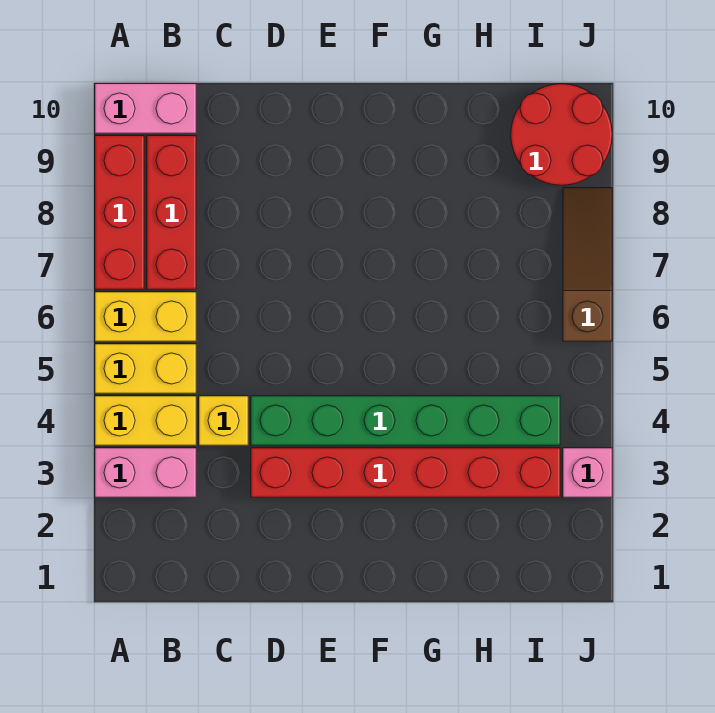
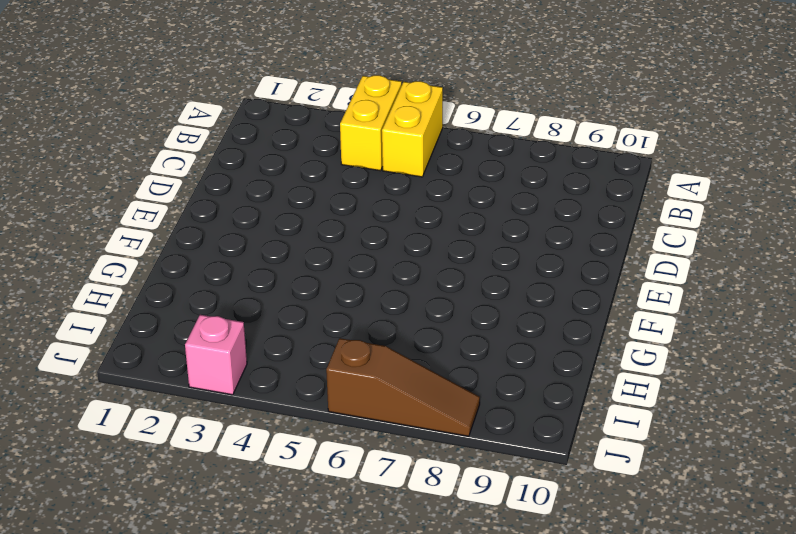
none -> pink 1x2 brick [95,448,196,497]
none -> yellow 1x2 brick [95,292,196,341]
none -> red 1x3 brick [95,136,144,289]

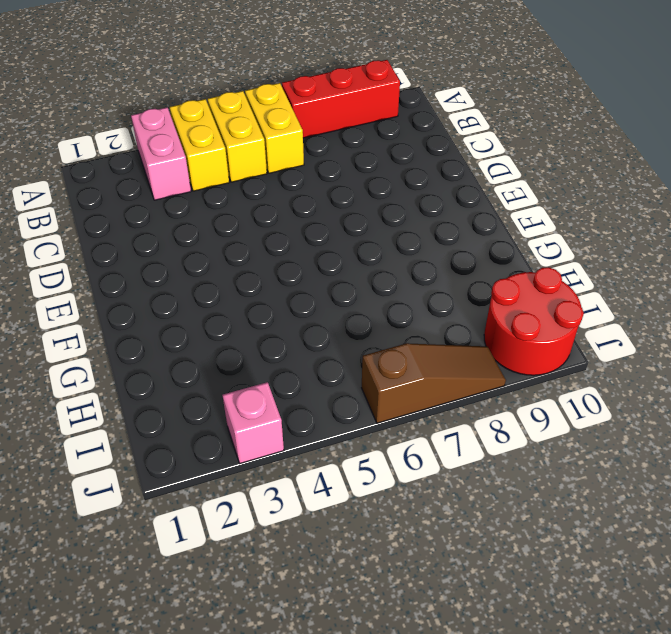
none -> pink 1x2 brick [95,84,196,133]
none -> red 1x3 brick [147,136,196,289]
none -> yellow 1x1 brick [199,396,248,445]

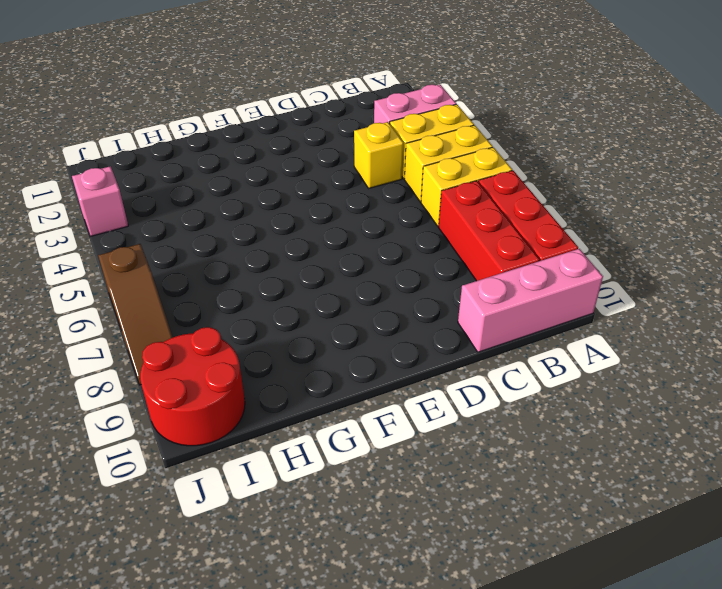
pink 1x3 brick [458,249,603,352] -> pink 1x2 brick [95,84,196,133]
none -> red 1x6 brick [251,448,560,497]
none -> green 1x6 brick [251,396,560,445]

